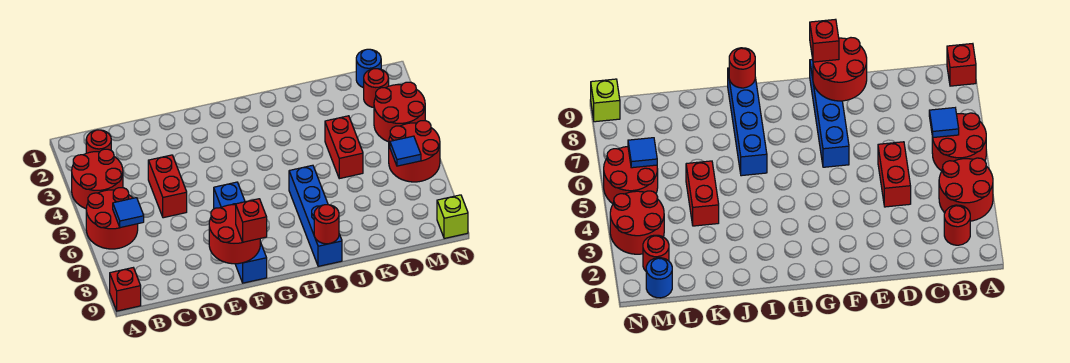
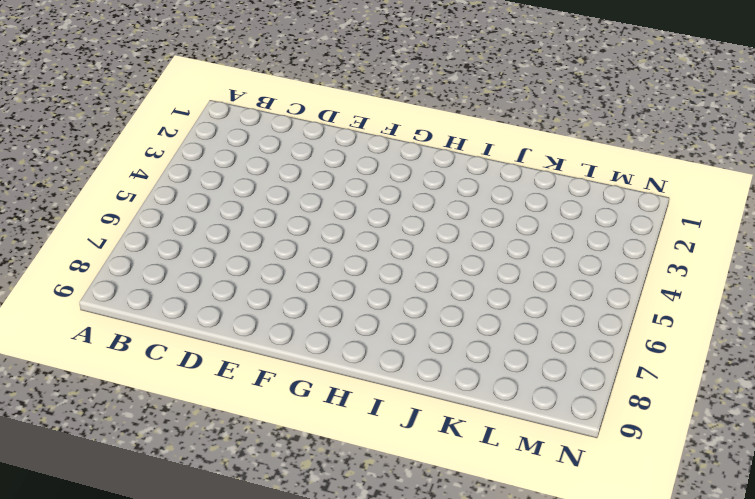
none -> red 2x2 round brick [72,149,123,209]
none -> red 2x2 round brick [86,188,138,249]
none -> red 1x1 brick [110,268,141,311]

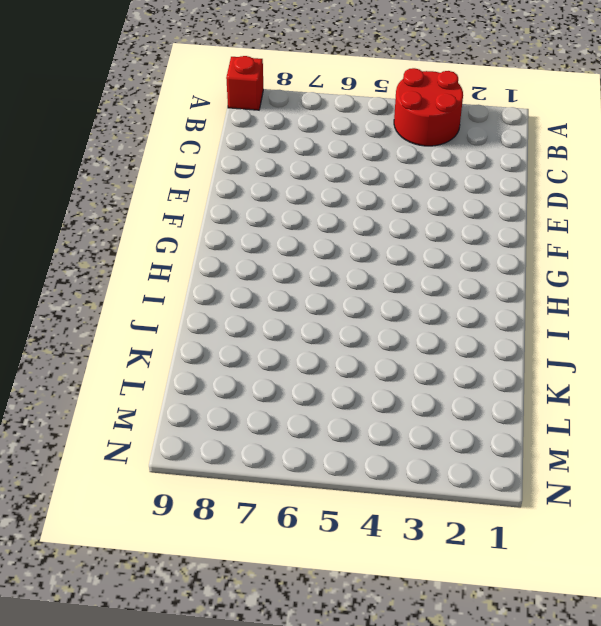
none -> red 2x2 round brick [86,188,138,249]
none -> red 1x1 round brick [86,130,111,153]
none -> red 1x2 brick [148,155,187,218]

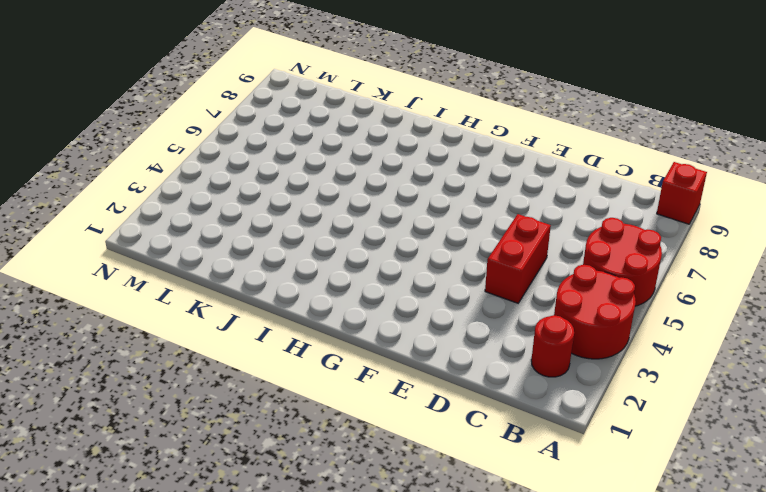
none -> blue 1x4 brick [214,182,267,283]
none -> blue 1x4 brick [289,165,342,266]
none -> red 1x2 brick [325,116,363,179]

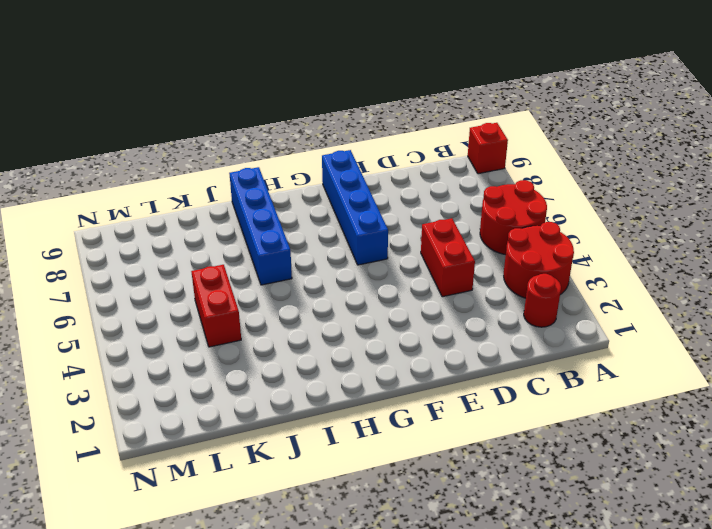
none -> blue 1x1 round brick [356,49,381,88]
none -> red 1x1 round brick [364,69,389,107]
none -> red 2x2 round brick [374,82,425,142]

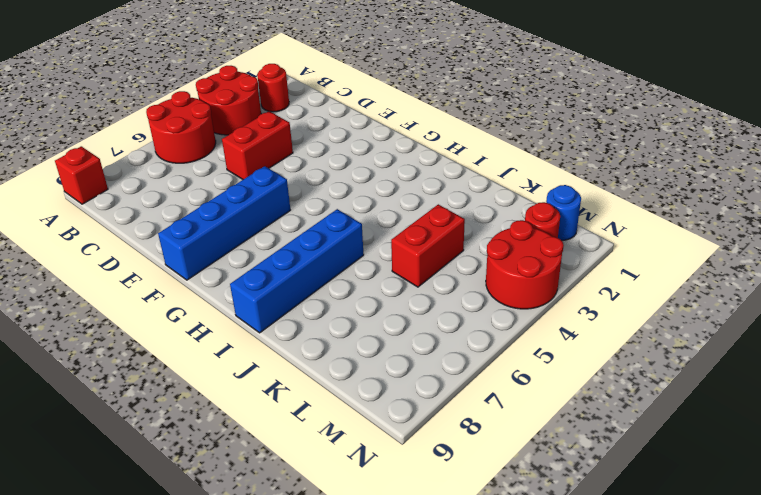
none -> red 2x2 round brick [389,121,440,182]
none -> lime 1x1 brick [437,195,468,239]
none -> blue 1x1 tile [113,198,144,228]

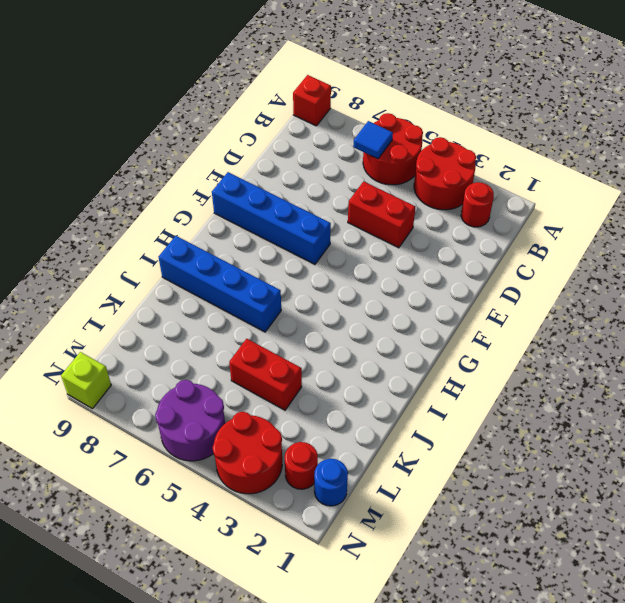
purple 2x2 round brick [155,380,225,461] -> red 2x2 round brick [389,121,440,182]
none -> red 2x2 round brick [209,202,260,264]
none -> red 1x1 round brick [314,205,339,244]
none -> blue 1x1 tile [390,136,421,166]

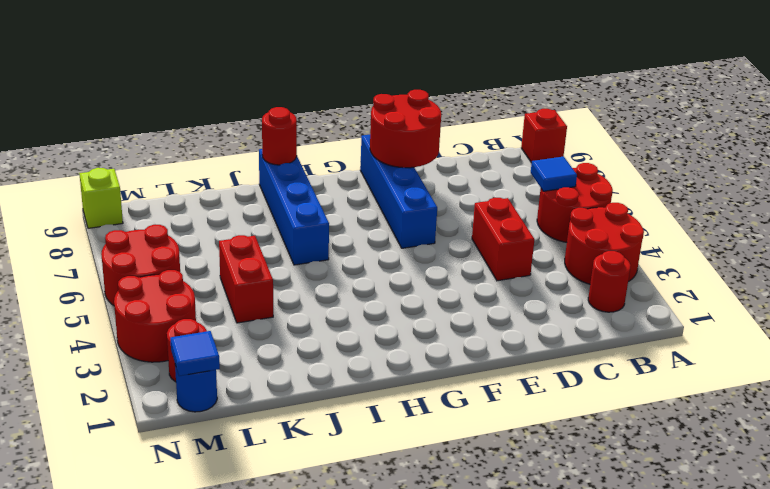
blue 1x1 tile [170,331,220,376] -> blue 1x1 tile moved to [390,136,421,166]
none -> red 1x1 brick [236,199,267,242]

